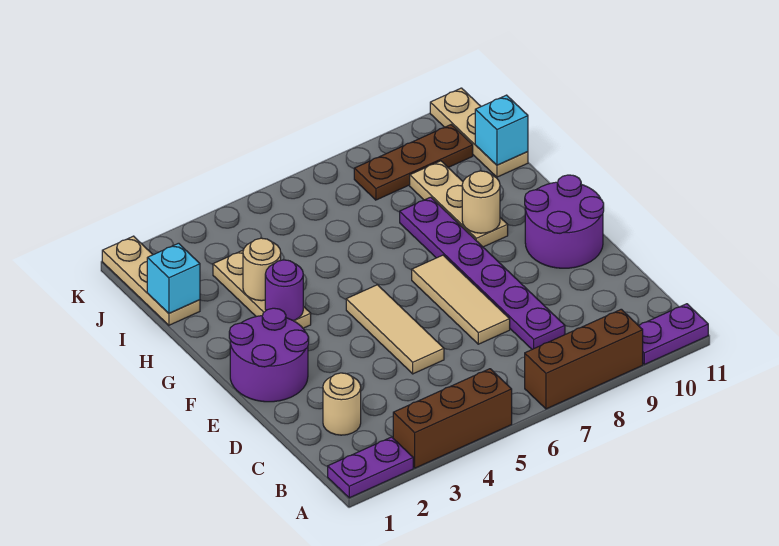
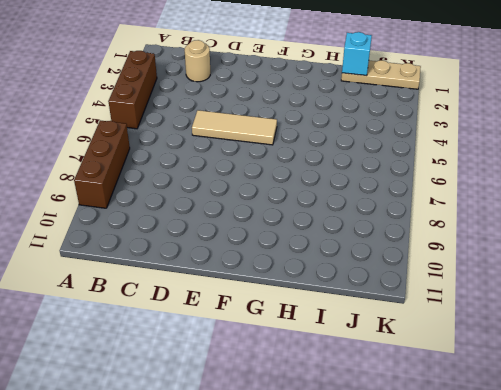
none -> purple 1x2 plate [328,437,413,498]
none -> purple 1x2 plate [639,304,708,364]
none -> purple 1x6 plate [400,197,565,349]

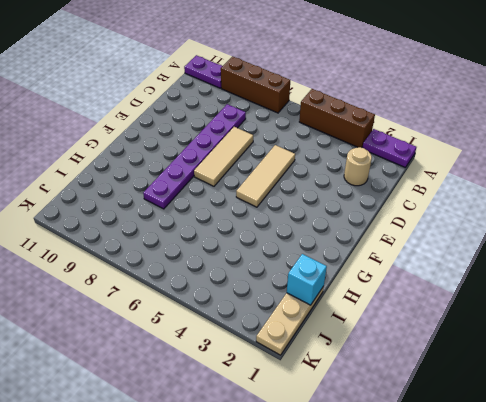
none -> purple 2x2 round brick [229,308,309,402]
none -> purple 2x2 round brick [525,175,604,268]
none -> tan 1x3 plate [213,250,311,328]

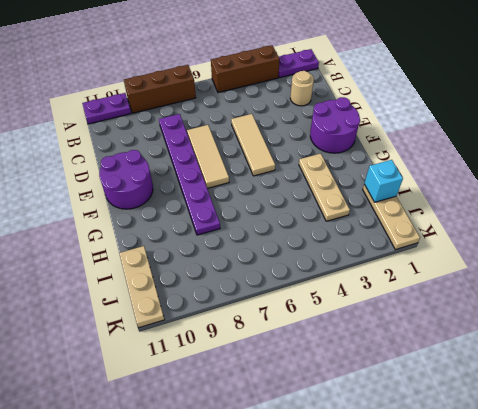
none -> tan 1x3 plate [410,161,508,247]
none -> brown 1x3 plate [354,125,473,200]
none -> purple 1x1 round brick [265,260,303,320]

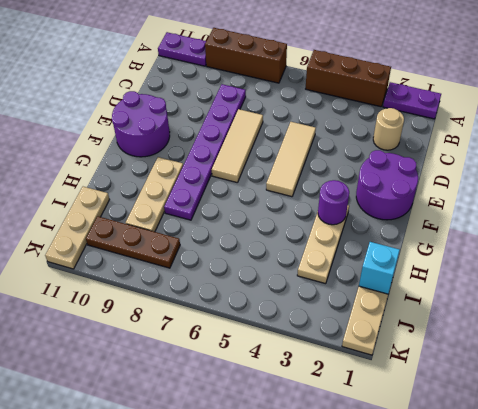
none -> tan 1x1 round brick [462,171,500,233]
none -> tan 1x1 round brick [243,238,281,301]
none -> cyan 1x1 brick [475,95,528,165]

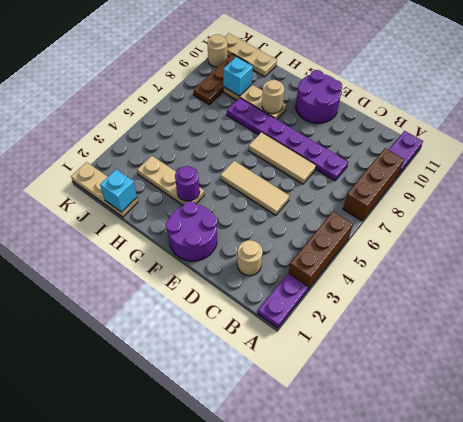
cyan 1x1 brick [223,57,253,96] -> cyan 1x1 brick moved to [475,95,528,165]
tan 1x1 round brick [207,34,228,67] -> tan 1x1 round brick moved to [243,238,281,301]

